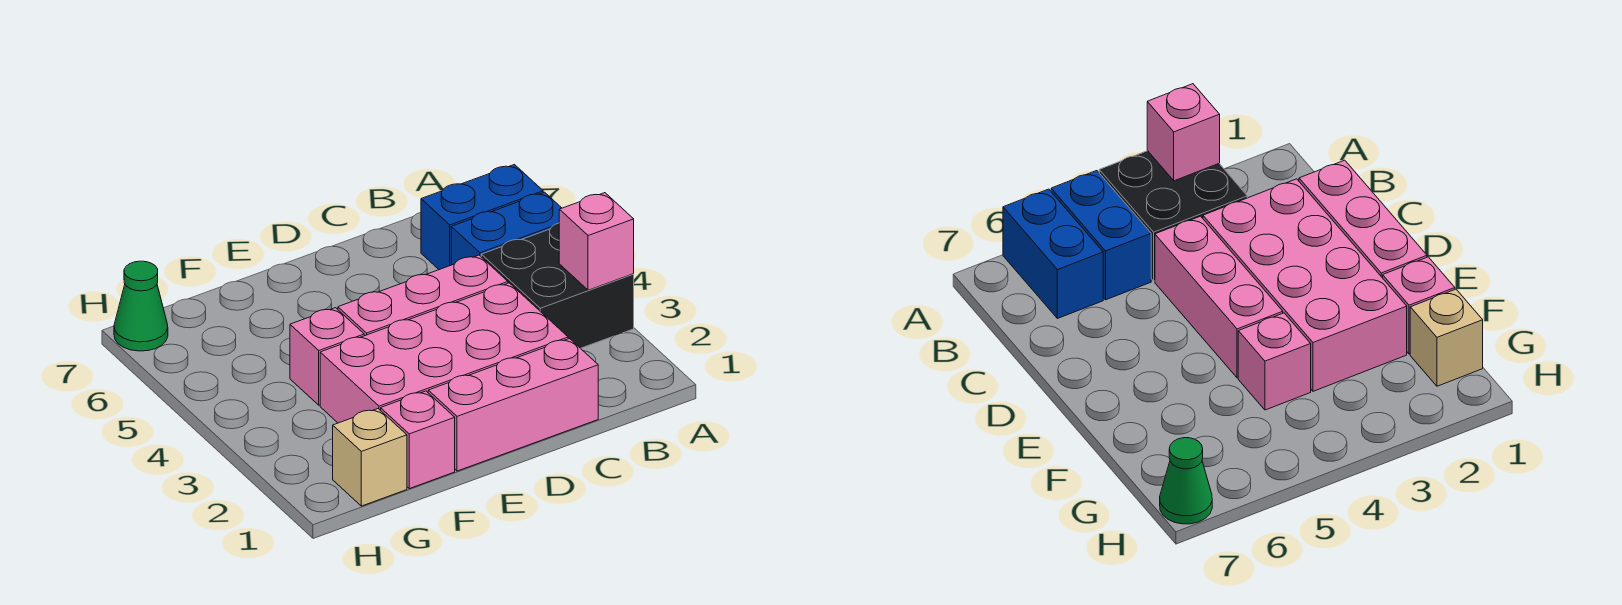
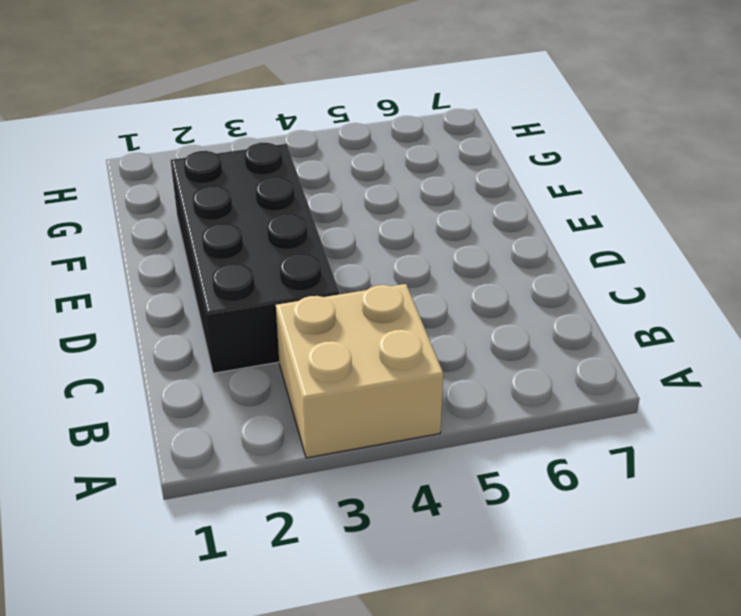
tan 2x2 brick [276,284,443,458] -> black 2x2 brick [481,223,634,348]
black 2x4 brick [171,143,339,373] -> pink 2x4 brick [320,283,568,423]
none -> blue 1x2 brick [451,192,561,265]
none -> blue 1x2 brick [421,165,543,270]

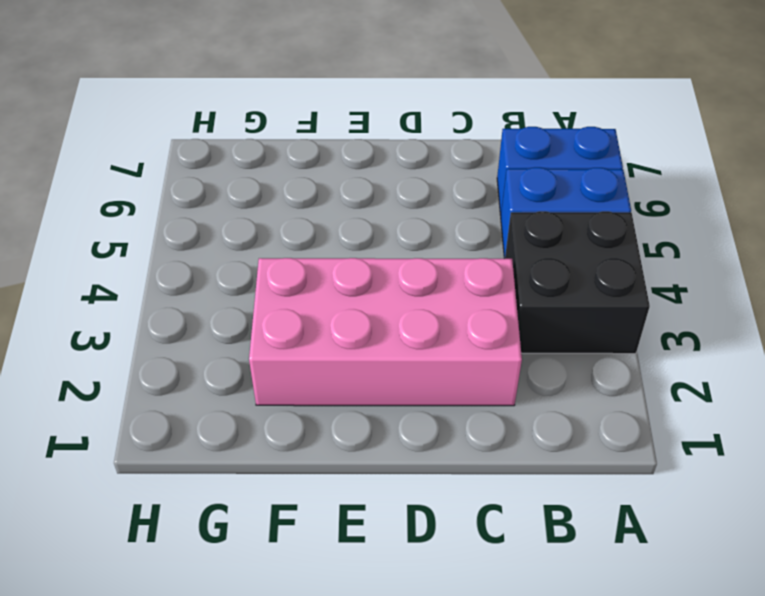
none -> pink 1x3 brick [428,339,598,471]
none -> pink 1x3 brick [338,255,508,336]

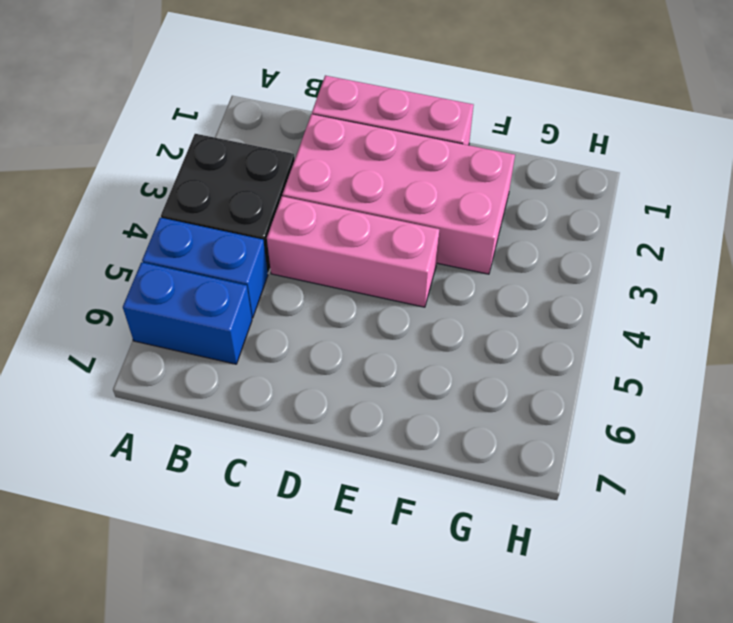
none -> pink 1x1 brick [381,391,455,489]
none -> pink 1x1 brick [290,308,364,405]

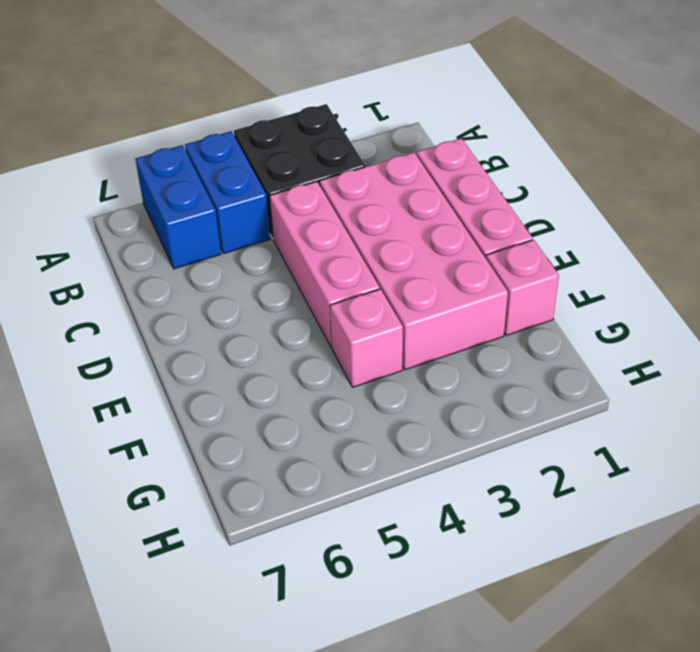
none -> tan 1x1 brick [333,409,407,506]
none -> green 1x1 cone [114,261,168,351]

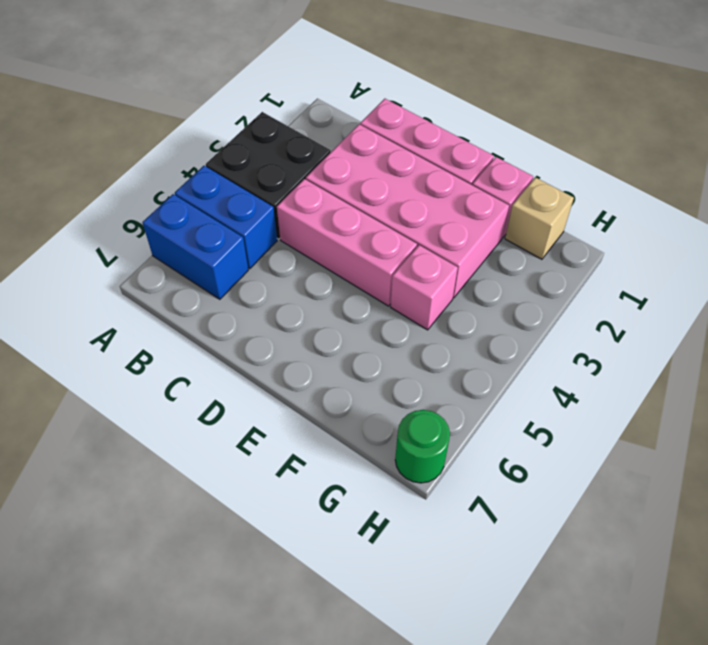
green 1x1 round brick [395,410,450,483] -> green 1x1 cone [114,261,168,351]
none -> pink 1x1 brick [559,193,634,290]

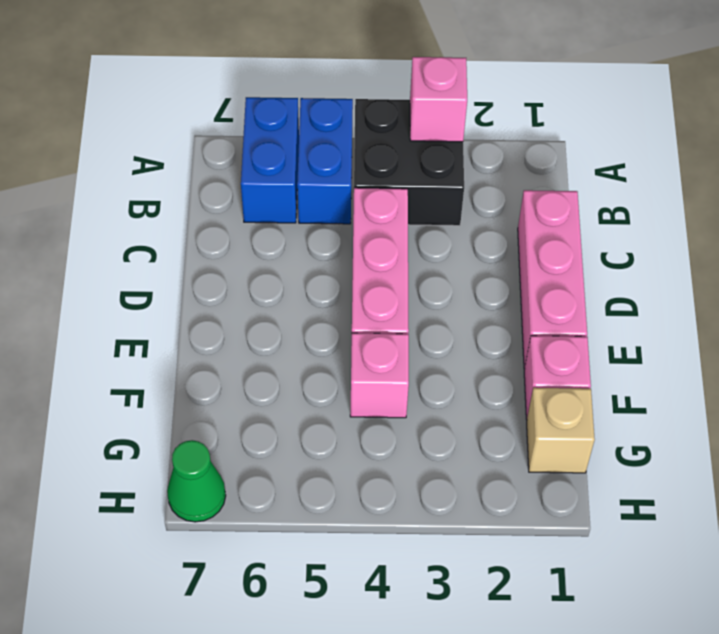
none -> pink 2x4 brick [320,283,568,423]

